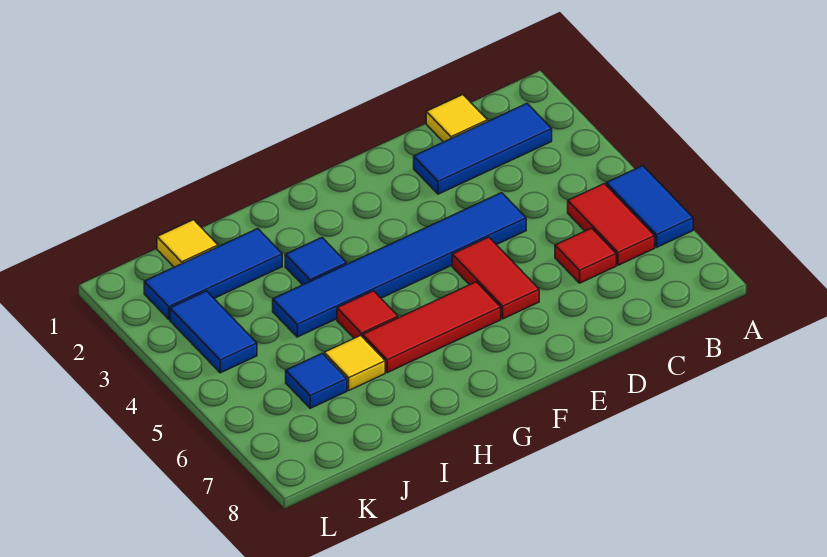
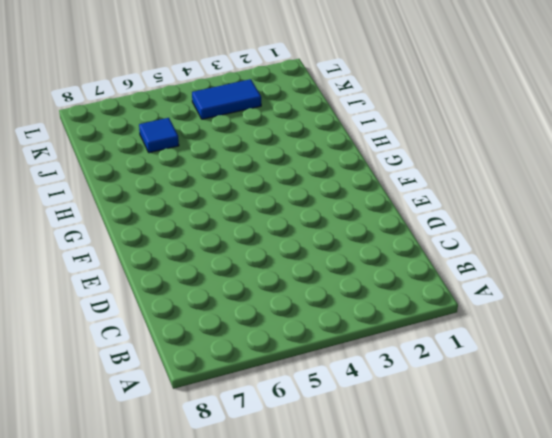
none -> blue 1x2 tile [606,166,693,247]
none -> blue 1x3 tile [414,104,552,194]
none -> red 1x2 tile [568,184,655,265]

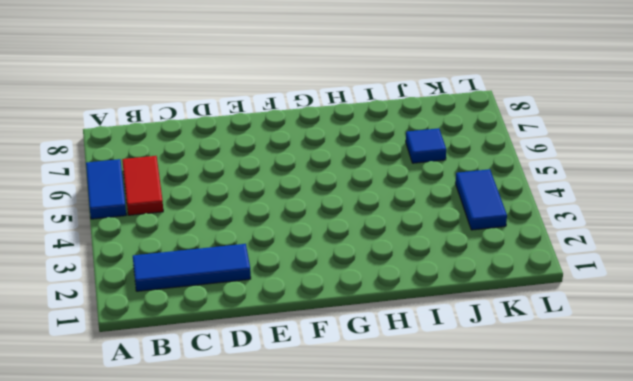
none -> yellow 1x1 tile [426,95,488,142]
none -> red 1x1 tile [555,228,616,283]
none -> blue 1x6 tile [273,193,526,337]

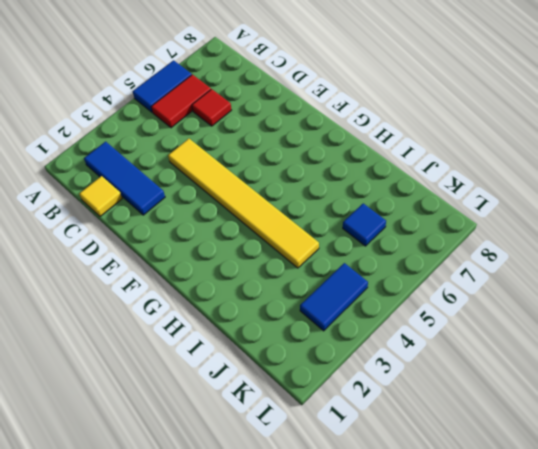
yellow 1x6 tile [168,139,319,268] -> blue 1x6 tile [273,193,526,337]
none -> red 1x2 tile [452,237,539,319]
none -> red 1x3 tile [363,282,501,373]
none -> blue 1x1 tile [285,238,347,285]

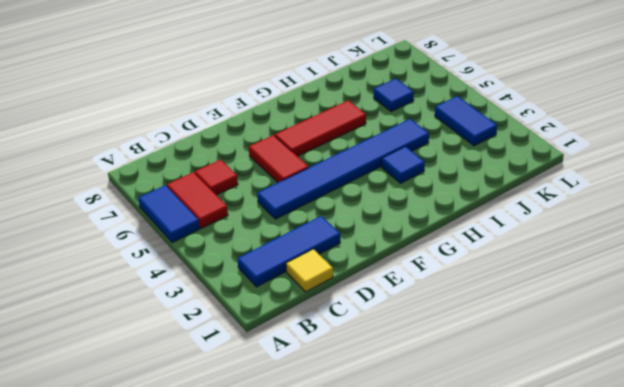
none -> red 1x1 tile [337,291,398,338]
none -> blue 1x3 tile [144,229,282,319]
none -> yellow 1x1 tile [324,335,385,390]

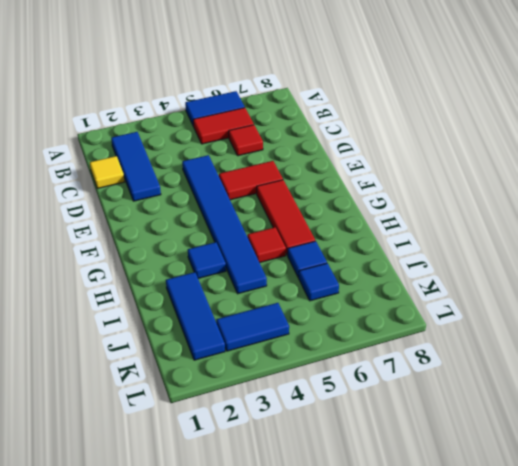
blue 1x1 tile [288,241,327,277] -> yellow 1x1 tile [324,335,385,390]
none -> yellow 1x1 tile [157,220,218,267]

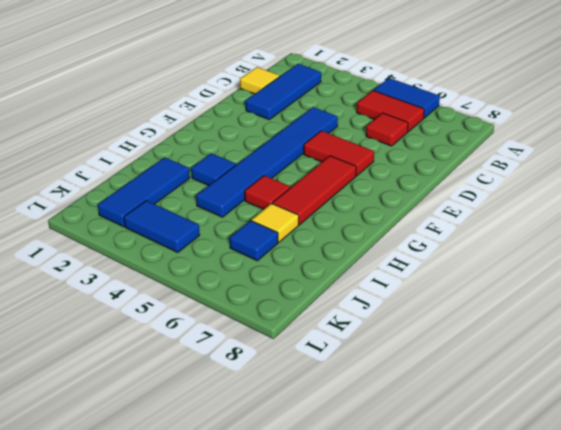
none -> yellow 1x1 tile [157,220,218,267]

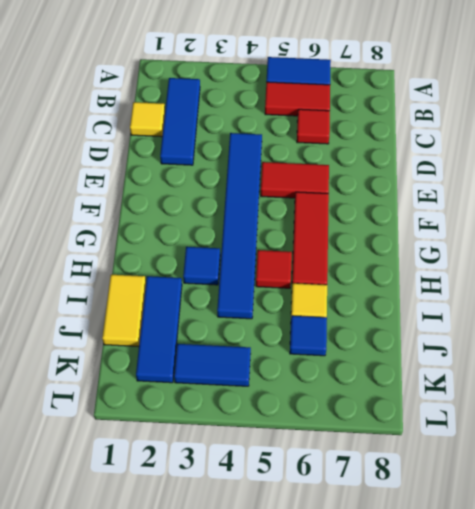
yellow 1x2 tile [102,275,146,347] -> yellow 1x1 tile [157,220,218,267]

